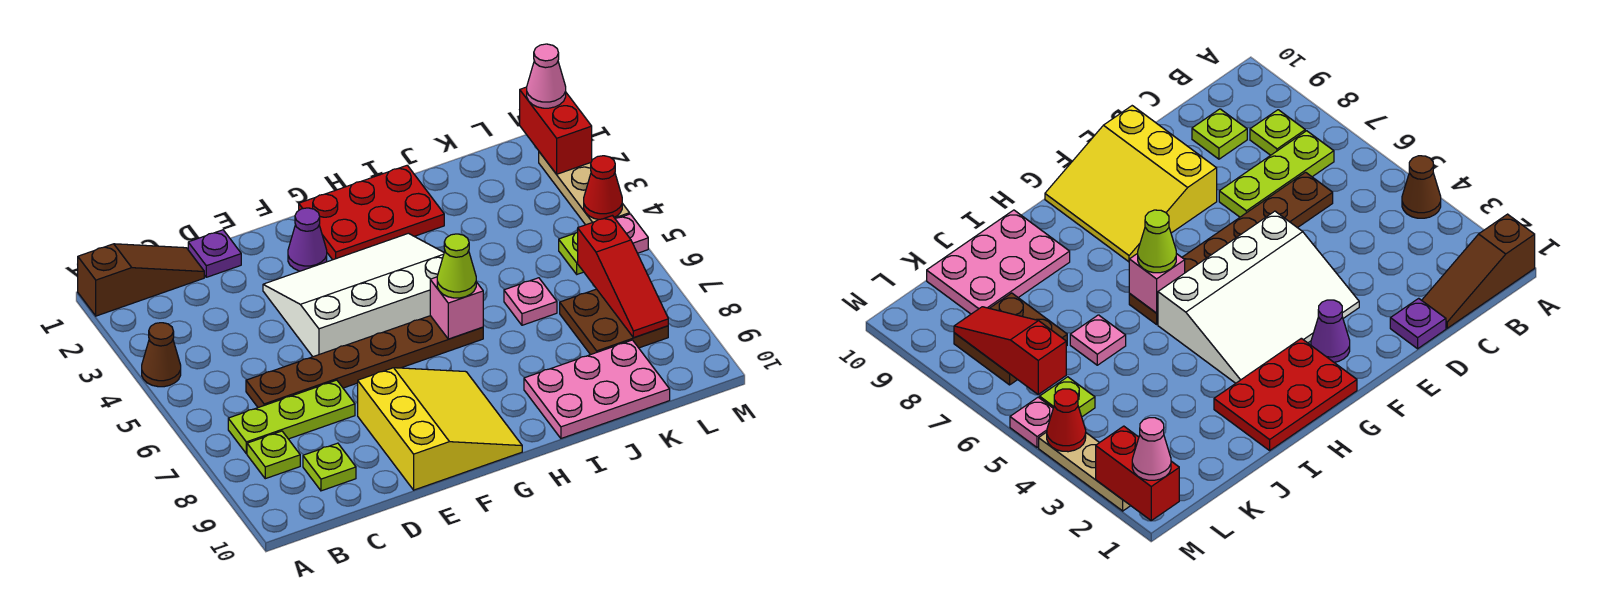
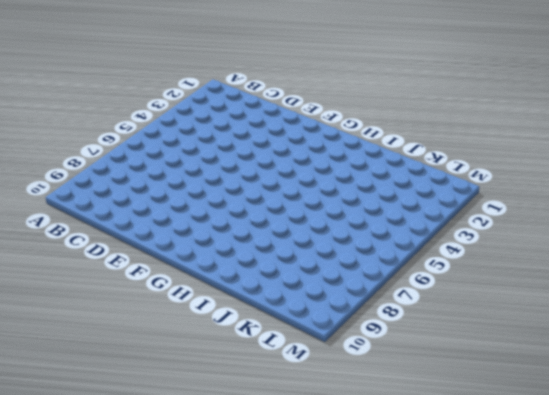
none -> brown 1x3 slope [78,244,204,316]
none -> brown 1x1 cone [142,323,181,387]
none -> lime 1x3 plate [228,380,355,454]

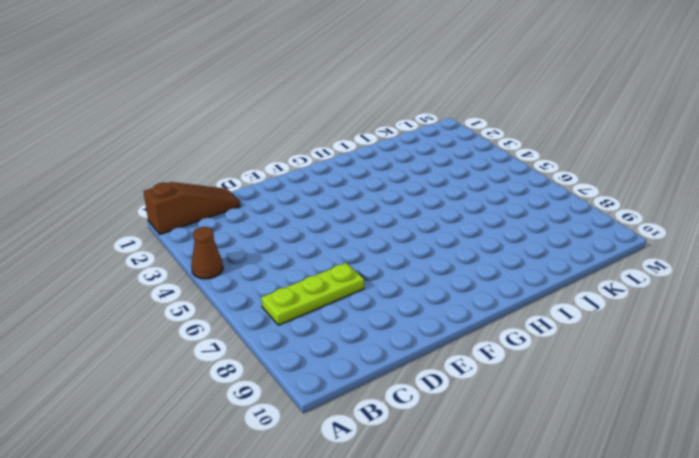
none -> lime 1x1 plate [247,431,300,479]
none -> brown 1x6 plate [246,316,483,408]
none -> lime 1x1 plate [303,443,356,491]

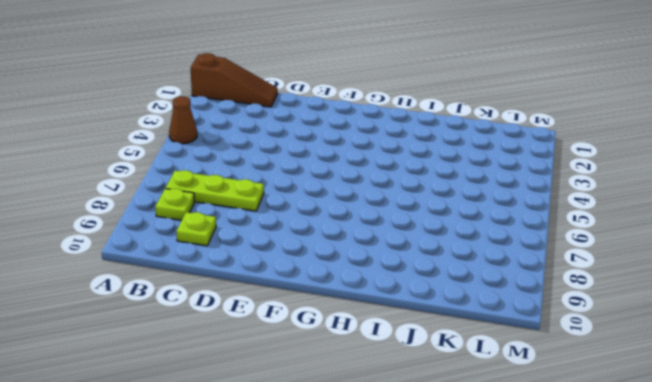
none -> brown 1x6 plate [246,316,483,408]
none -> purple 1x1 plate [188,230,241,277]
none -> white 3x4 slope [263,233,444,357]

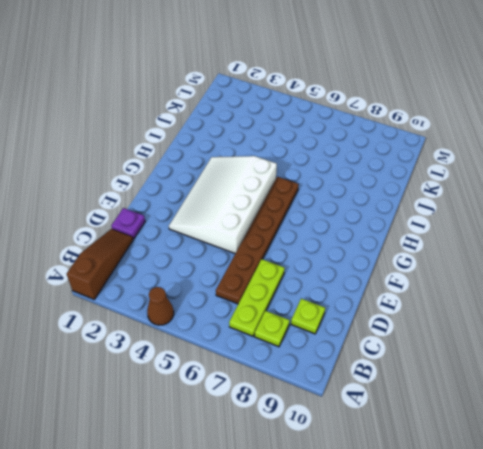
none -> yellow 3x3 slope [358,368,522,490]
none -> purple 1x1 cone [288,208,327,271]
none -> red 2x3 plate [299,165,444,260]

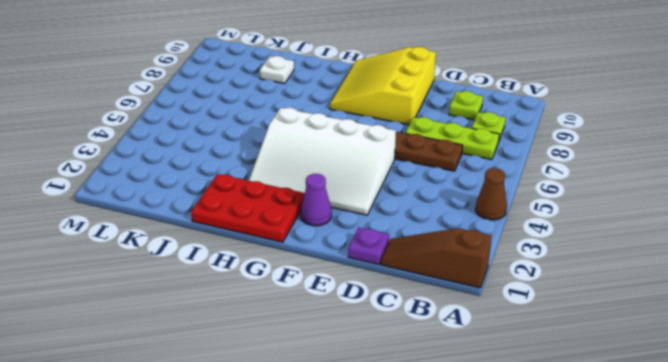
white 1x1 plate [260,56,294,84] -> pink 2x3 plate [524,340,670,438]
none -> pink 1x1 plate [504,278,557,325]
none -> brown 2x2 plate [560,289,668,355]
none -> lime 1x1 plate [559,232,583,274]

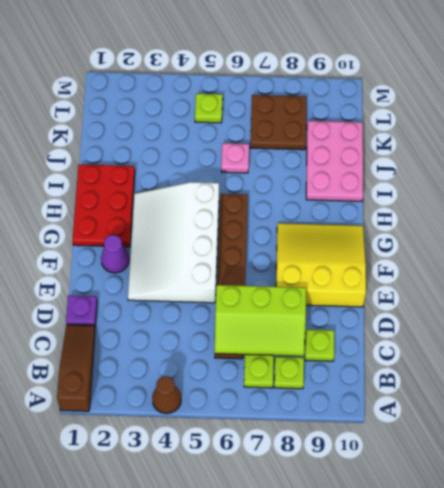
lime 2x3 slope [215,285,306,356] -> none
none -> tan 1x3 plate [539,152,630,225]
none -> pink 1x1 plate [615,214,648,253]
none -> pink 1x1 brick [430,277,483,339]

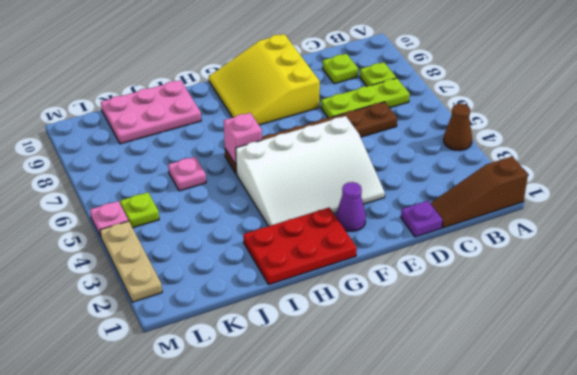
none -> brown 2x2 plate [560,289,668,355]
none -> red 1x3 slope [578,216,668,338]
none -> red 1x2 brick [520,87,592,174]

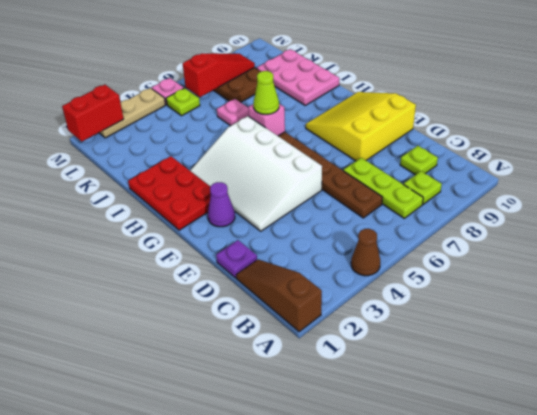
none -> red 1x1 cone [584,156,622,220]
none -> pink 1x1 cone [527,44,566,108]

